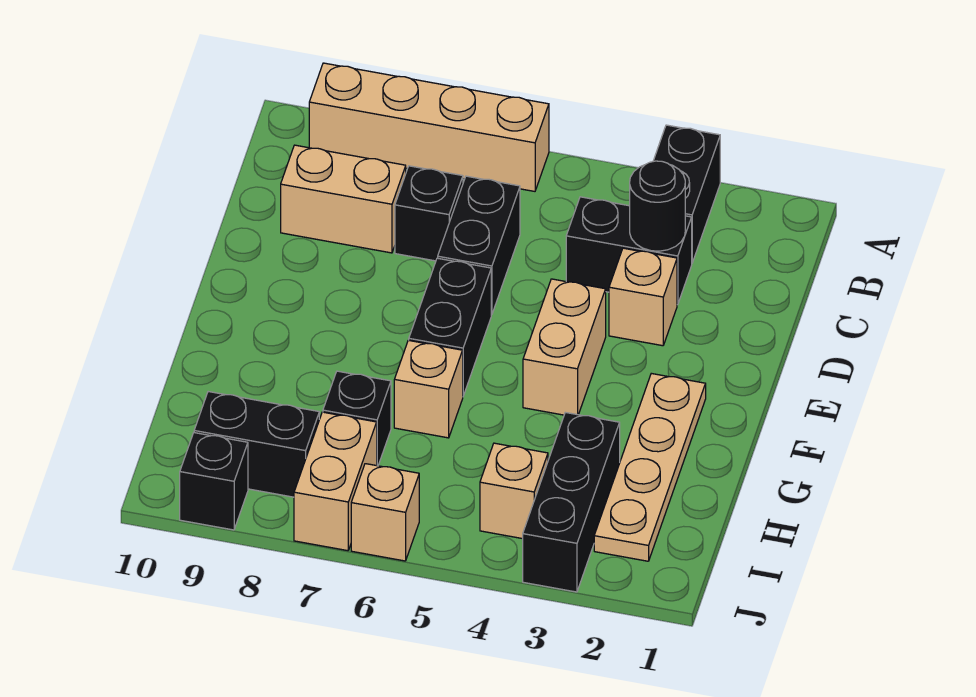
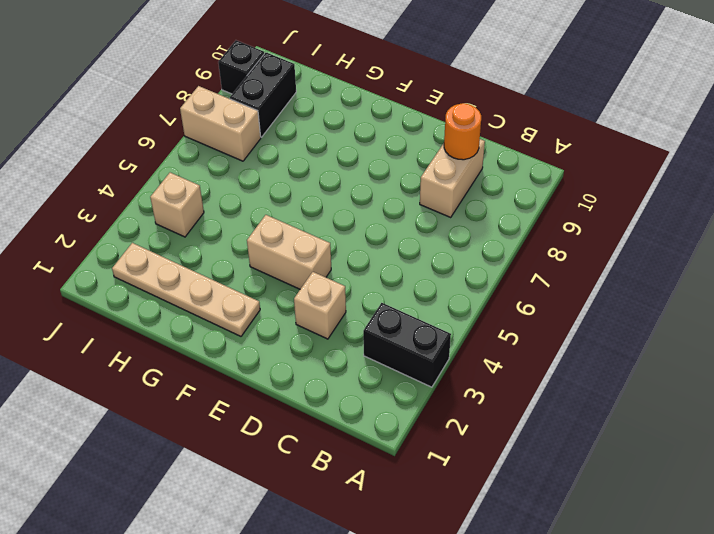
orange 1x1 round brick [444,103,481,160] -> none
none -> tan 1x4 brick [309,63,549,191]
none -> black 1x2 brick [566,197,692,305]
none -> black 1x2 brick [438,176,520,315]

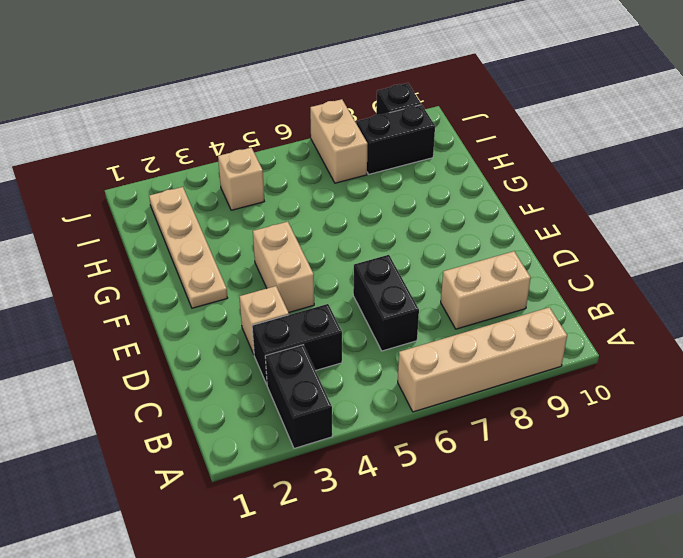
none -> black 1x1 brick [395,166,463,261]
none -> black 1x2 brick [409,258,491,396]
none -> tan 1x1 brick [394,340,463,438]

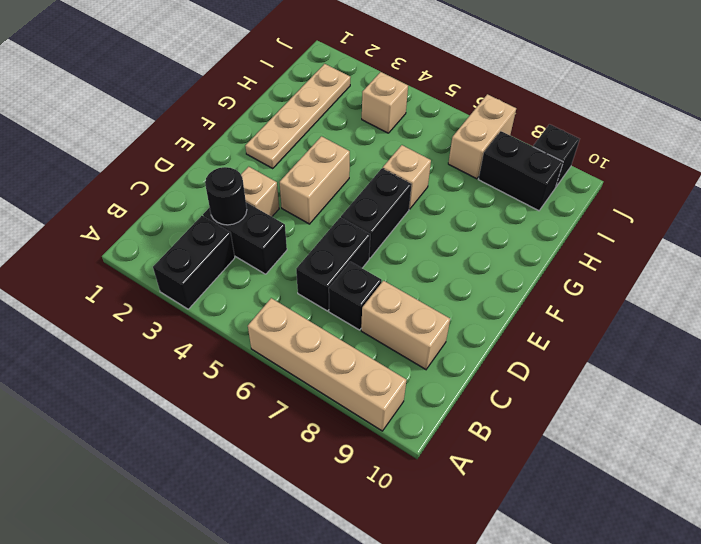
none -> black 1x3 brick [523,412,620,592]
none -> black 1x1 brick [323,371,391,466]
none -> tan 1x1 brick [351,464,419,561]

